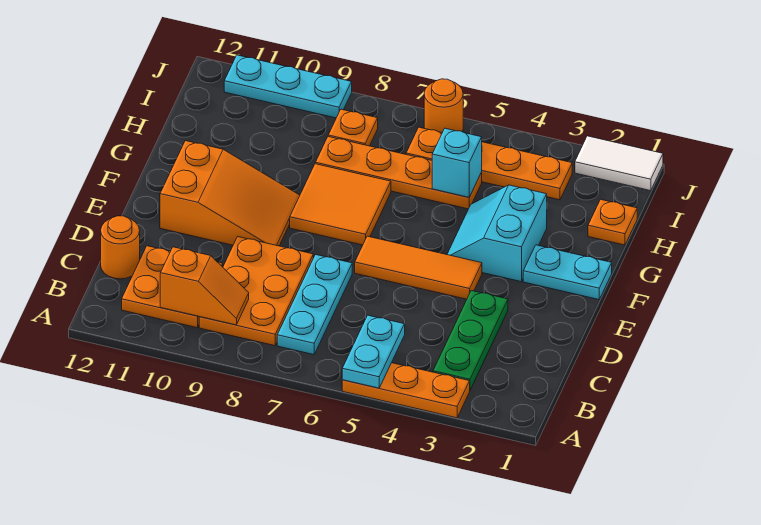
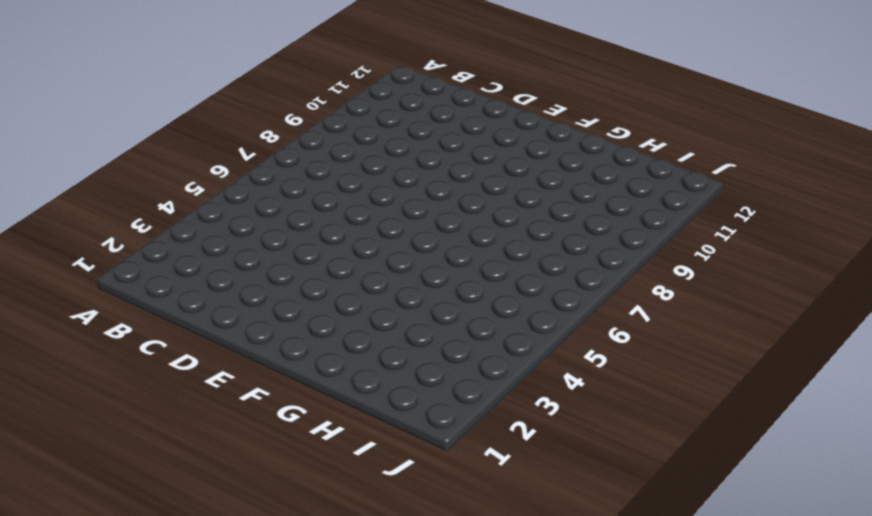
none -> orange 1x3 plate [342,363,470,418]
none -> green 1x3 plate [433,291,508,390]
none -> cyan 1x3 plate [277,255,352,355]

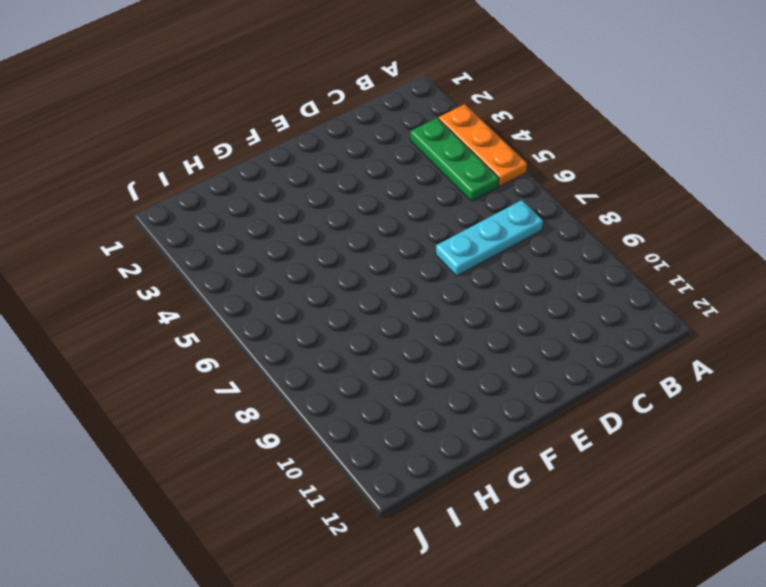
green 1x3 plate [410,118,499,201] -> green 1x3 plate turned to [433,291,508,390]
none -> orange 2x3 plate [199,237,313,346]
none -> orange 2x2 plate [122,246,223,328]
none -> orange 1x1 round brick [101,216,140,279]

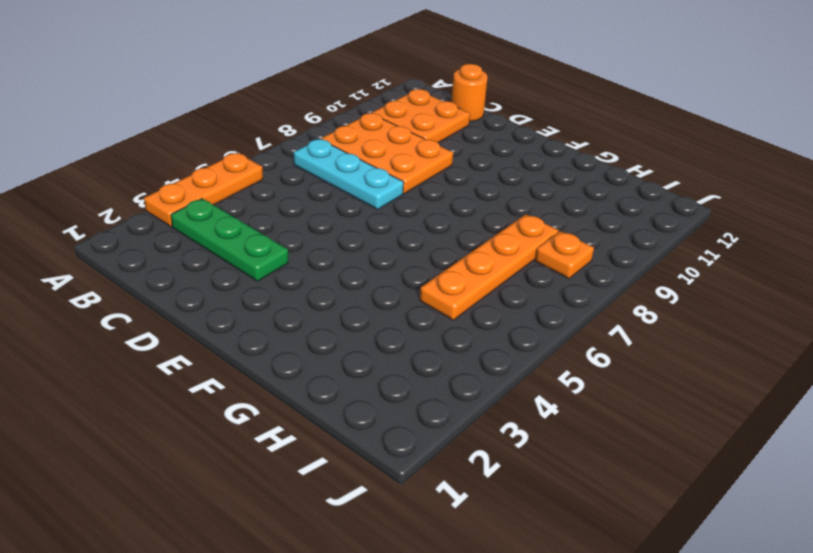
none -> orange 1x3 tile [355,236,482,299]
none -> orange 2x3 slope [160,141,300,246]
none -> cyan 1x2 plate [523,245,612,300]

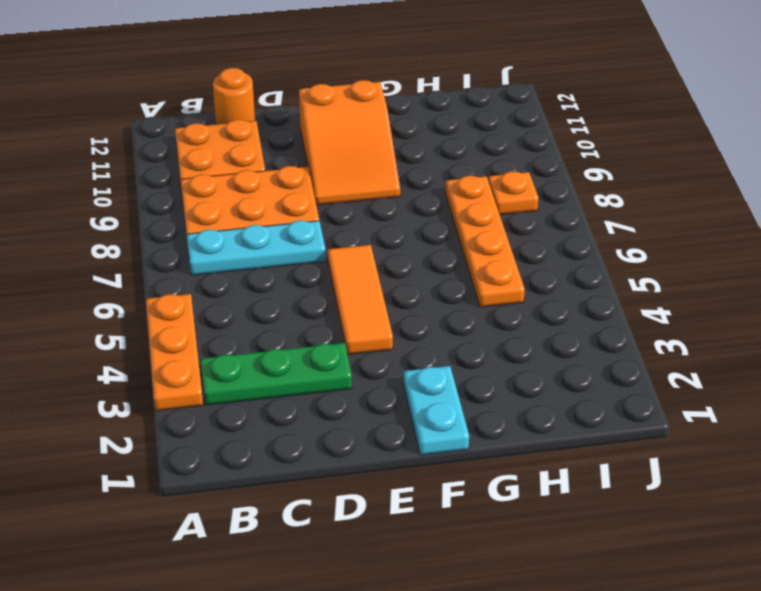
none -> cyan 2x2 slope [447,185,547,282]
none -> orange 2x2 tile [290,164,391,245]
none -> orange 1x1 plate [588,199,637,245]

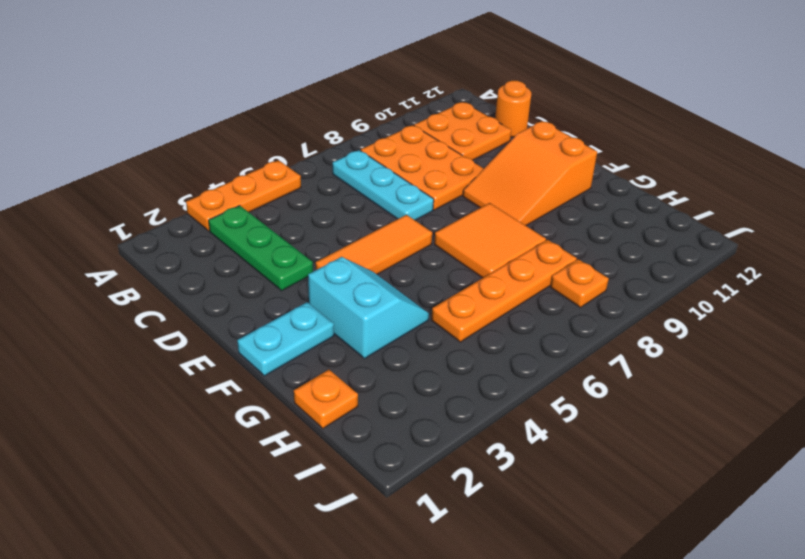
none -> orange 1x4 plate [406,127,572,200]
none -> white 1x2 tile [575,136,663,191]
none -> orange 1x1 round brick [424,79,463,133]

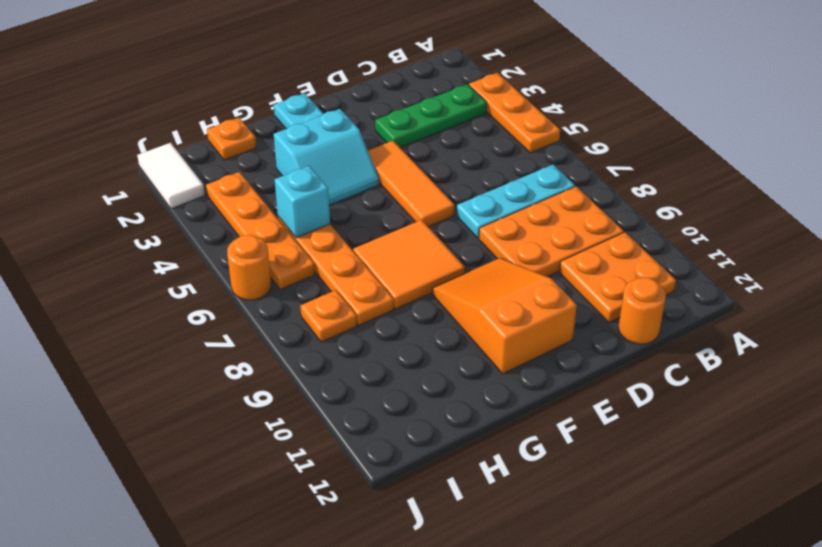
none -> cyan 1x3 plate [224,55,352,118]
none -> cyan 1x2 plate [342,315,405,388]
none -> orange 1x2 slope [160,247,249,325]

